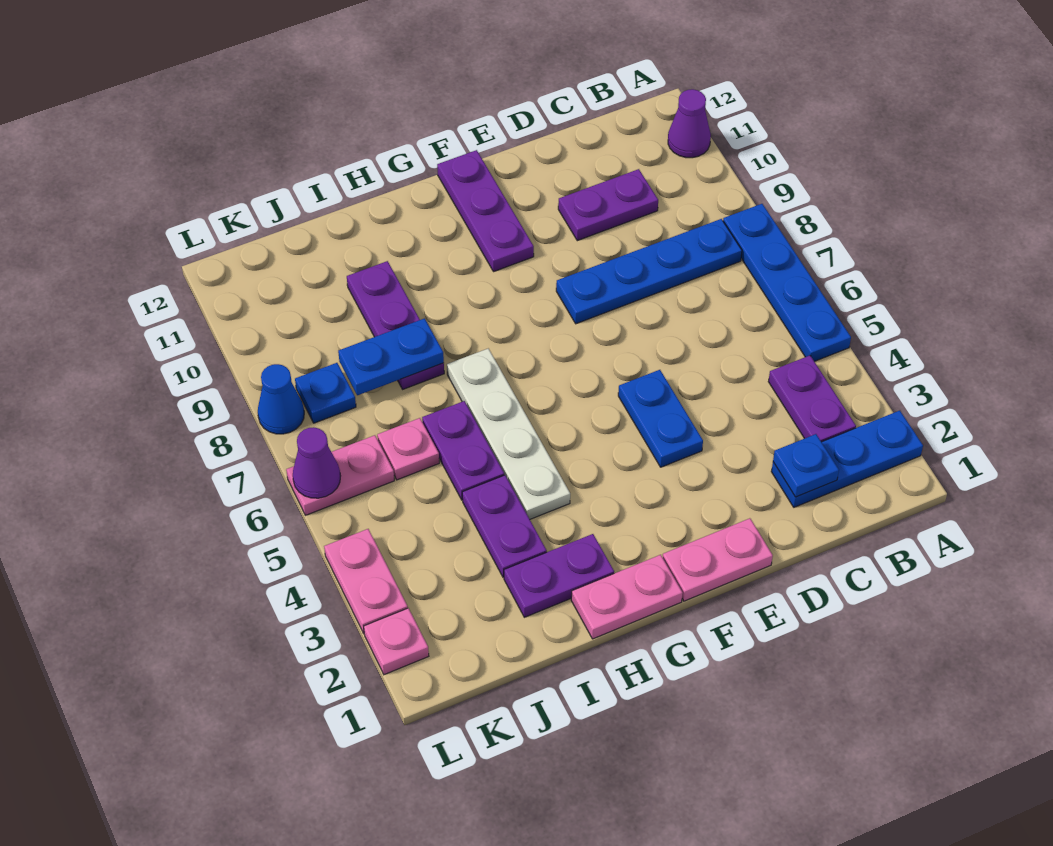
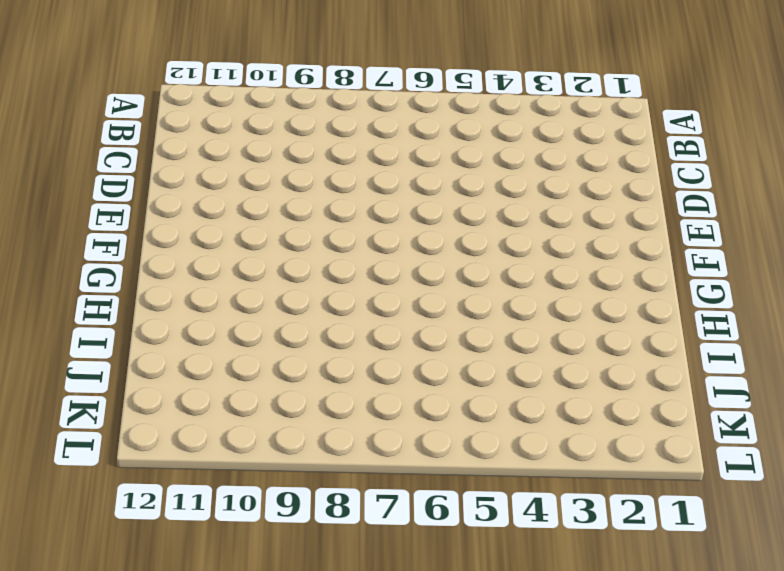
none -> blue 1x3 plate [771,411,923,507]
none -> blue 1x4 plate [723,204,851,361]
none -> purple 1x1 cone [668,89,711,158]

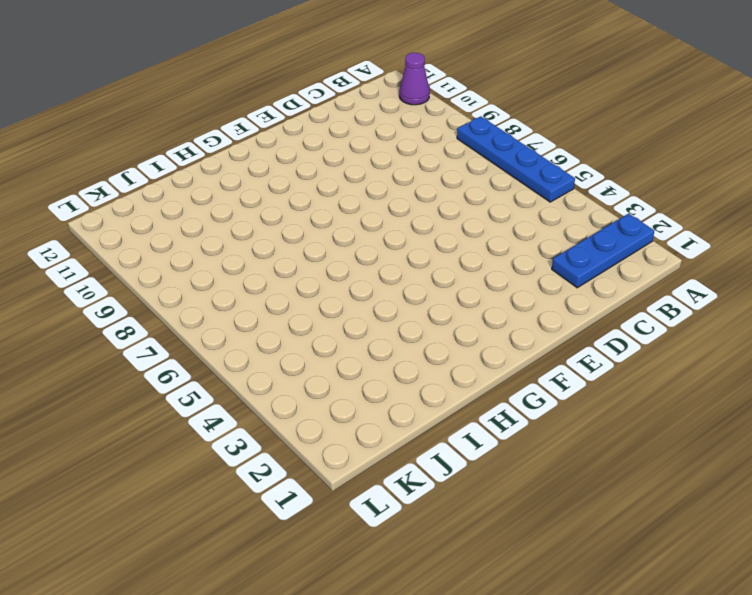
none -> purple 1x2 plate [768,356,856,442]
none -> blue 1x4 plate [556,219,742,324]
none -> purple 1x2 plate [558,169,658,241]

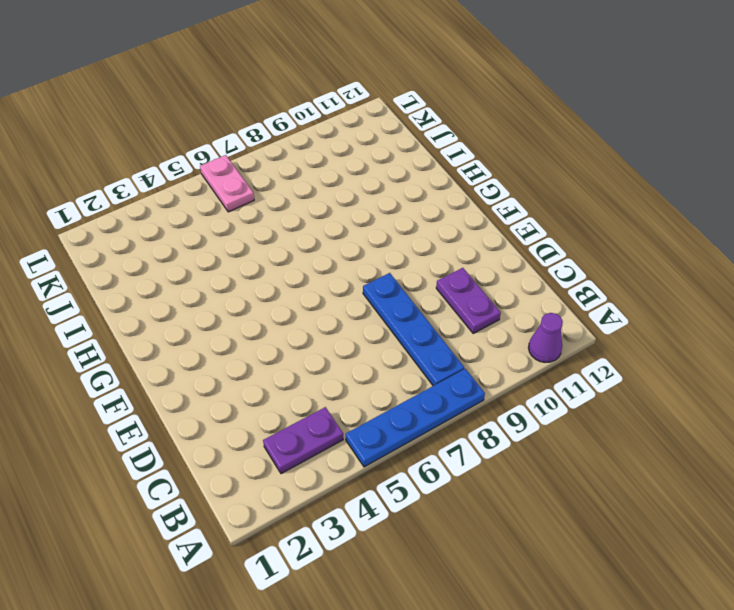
none -> blue 1x3 plate [771,411,923,507]
none -> pink 1x2 plate [663,518,773,601]
none -> blue 1x2 plate [618,370,703,467]

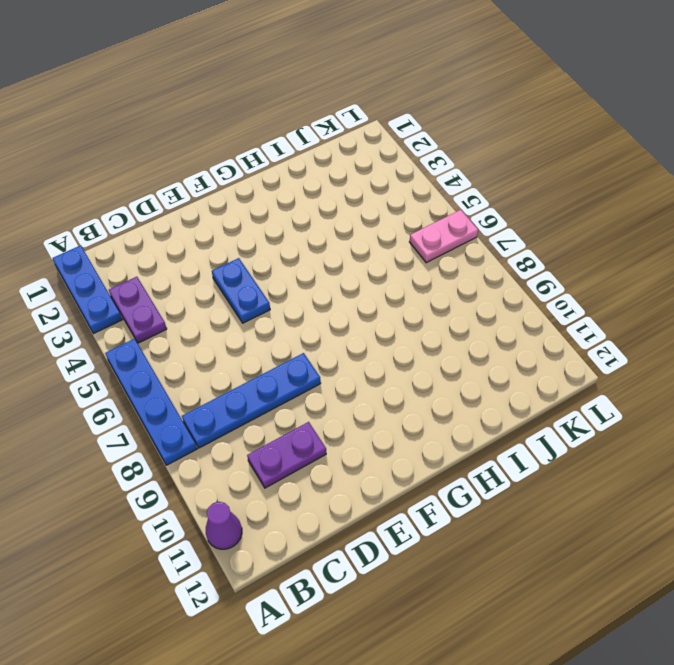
blue 1x3 plate [53,245,122,334] -> blue 1x3 plate turned to [771,411,923,507]
none -> pink 1x2 plate [663,518,773,601]
none -> purple 1x3 plate [437,150,534,272]
none -> pink 1x2 plate [571,555,683,639]

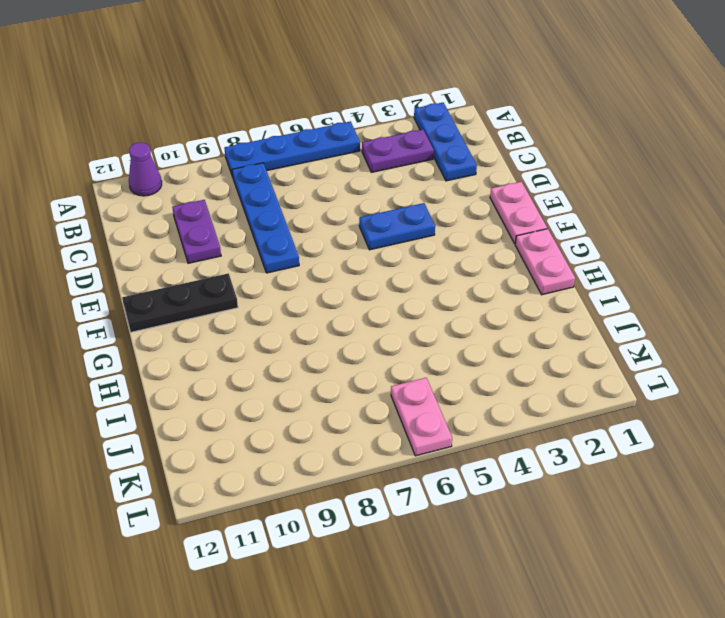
black 1x3 plate [122,273,238,332] -> purple 1x3 plate [437,150,534,272]
none -> purple 1x2 plate [504,534,614,617]
none -> white 1x4 plate [447,349,570,519]
none -> purple 1x2 plate [462,475,547,577]

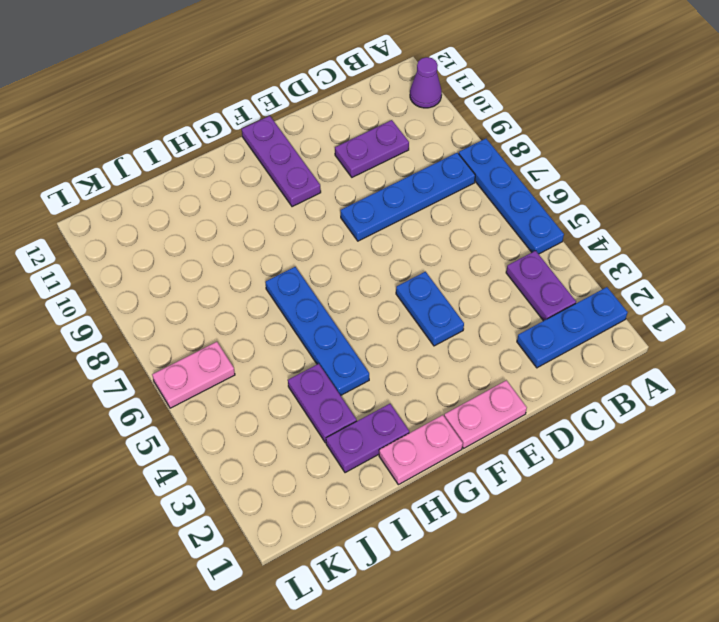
blue 1x4 plate [265,267,369,396] -> white 1x4 plate [447,349,570,519]
none -> purple 1x2 plate [422,401,504,500]
none -> purple 1x3 plate [347,261,444,389]
none -> pink 1x1 plate [377,418,439,480]

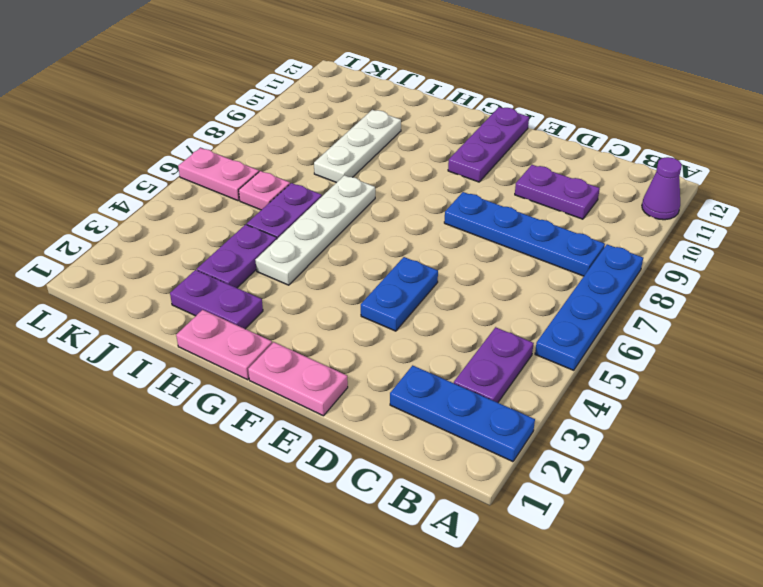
white 1x3 plate [314,110,401,183] -> purple 1x3 plate [347,261,444,389]
none -> blue 1x1 plate [295,363,356,423]
none -> pink 1x1 plate [364,608,429,675]
none -> pink 1x2 plate [324,529,408,633]

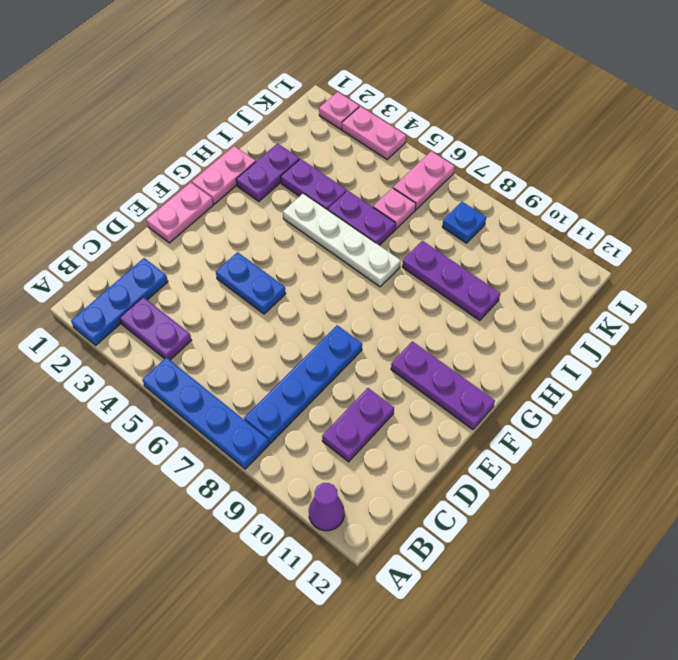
none -> blue 1x1 cone [258,364,304,434]
none -> blue 1x1 plate [773,434,839,497]
none -> blue 1x2 plate [338,318,444,395]

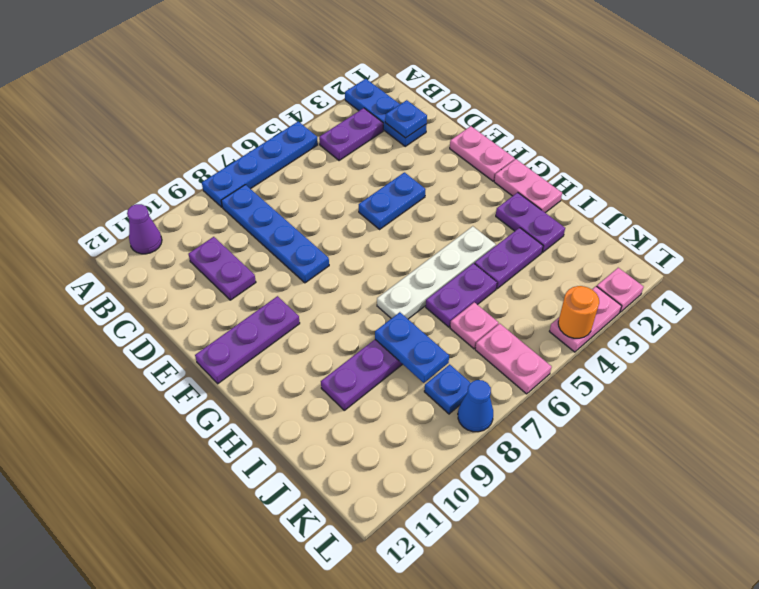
orange 1x1 round brick [558,286,599,338] -> none
none -> purple 1x1 cone [293,427,340,498]

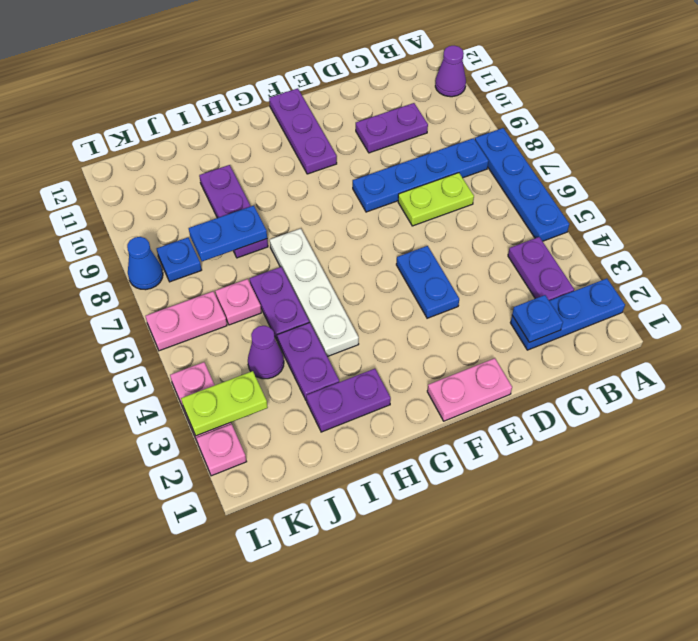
lime 1x2 plate [398,173,474,226] -> none
purple 1x1 cone [248,326,284,379] -> purple 1x1 cone moved to [293,427,340,498]
lime 1x2 plate [181,371,268,436] -> none
none -> pink 1x2 plate [571,555,683,639]

